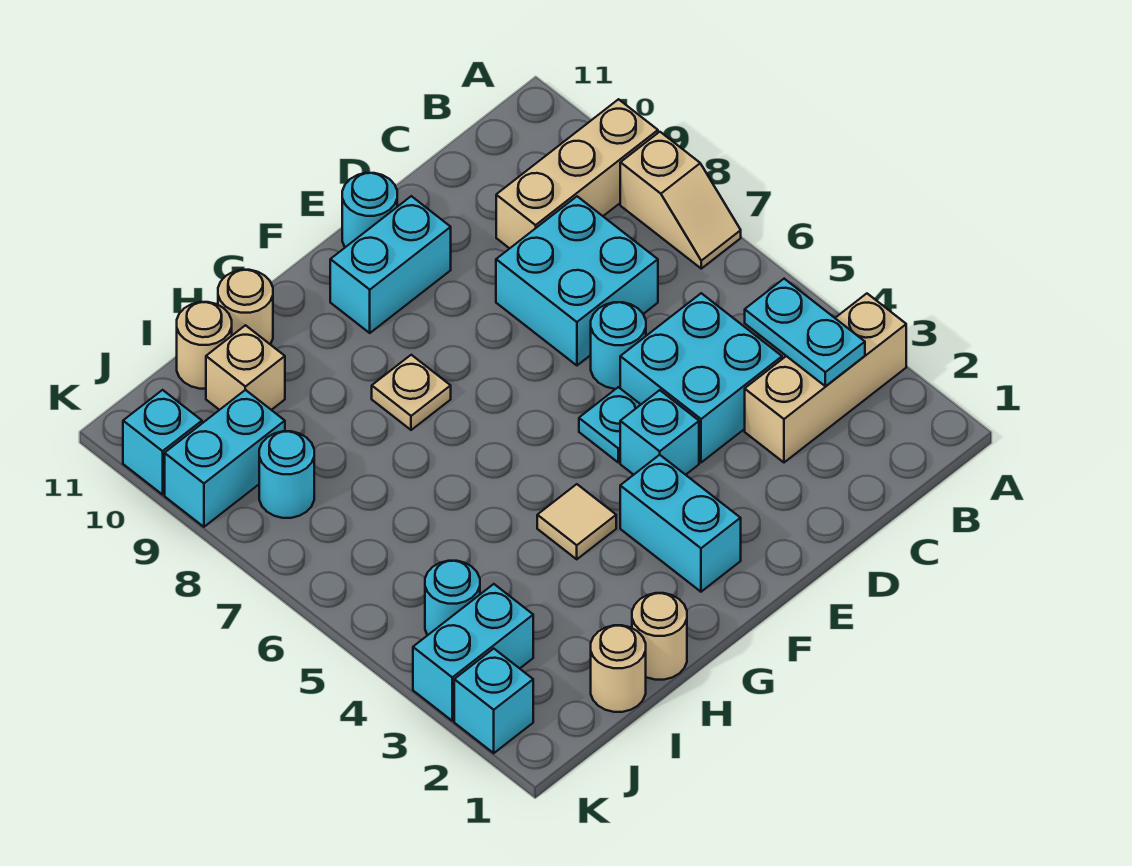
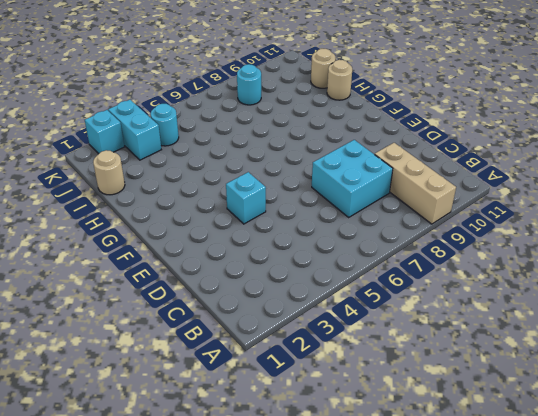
none -> tan 1x3 brick [745,294,906,462]
none -> tan 1x2 slope [620,132,741,269]
none -> cyan 2x2 brick [620,293,782,463]

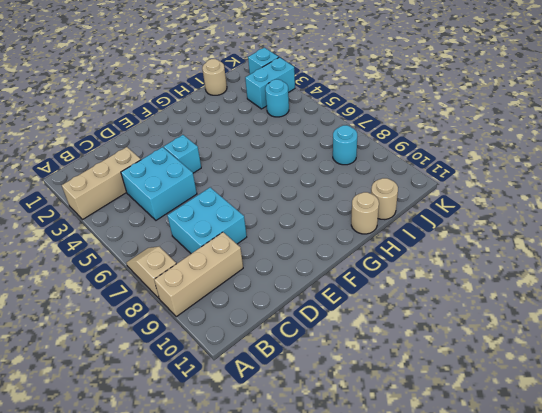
none -> cyan 1x1 round brick [591,302,646,389]
none -> cyan 1x1 plate [579,387,641,462]
none -> cyan 1x2 brick [330,196,451,333]

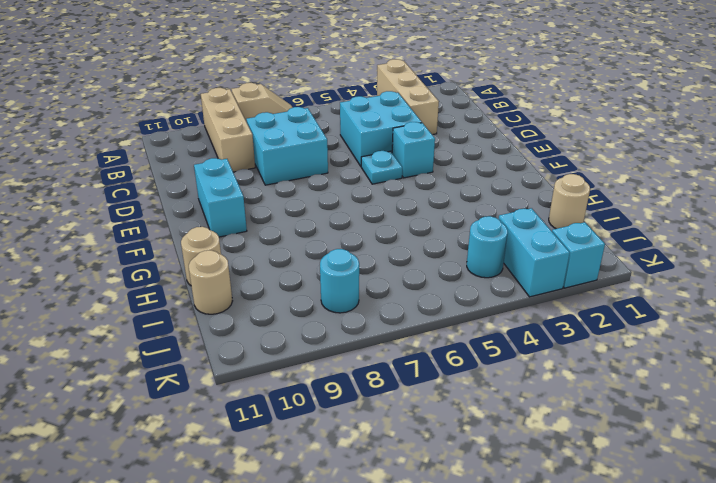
none -> cyan 1x1 round brick [591,302,646,389]
none -> cyan 1x1 round brick [342,173,397,247]
none -> cyan 1x2 brick [620,455,741,592]

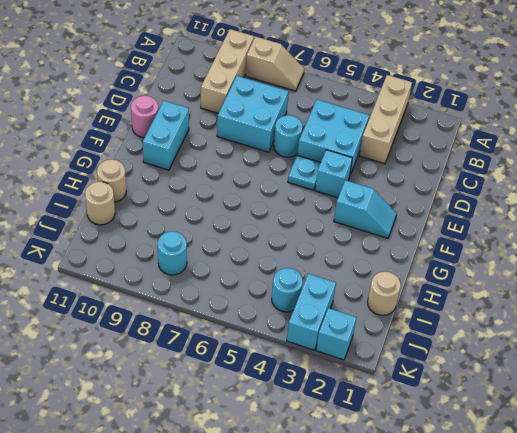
pink 1x1 round brick [131,96,158,138] -> cyan 1x1 round brick [342,173,397,247]
cyan 1x2 slope [334,180,397,238] -> cyan 1x2 brick [620,455,741,592]
none -> tan 1x1 tile [537,484,616,559]
none -> tan 1x1 plate [372,355,451,430]
none -> tan 1x1 round brick [632,593,687,680]

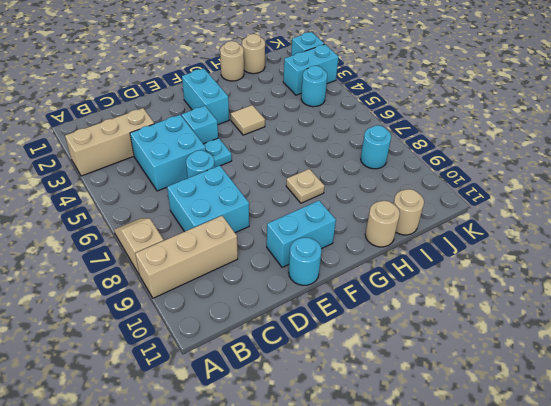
none -> tan 1x1 brick [206,325,285,410]
none -> cyan 1x2 brick [165,390,285,527]
none -> cyan 1x1 brick [123,390,202,495]

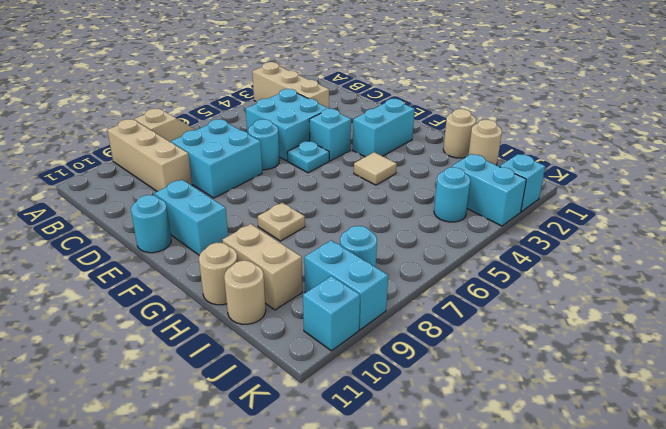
tan 1x2 brick [223,224,302,310] -> tan 1x1 brick [206,325,285,410]
none -> cyan 1x2 plate [745,279,865,386]

